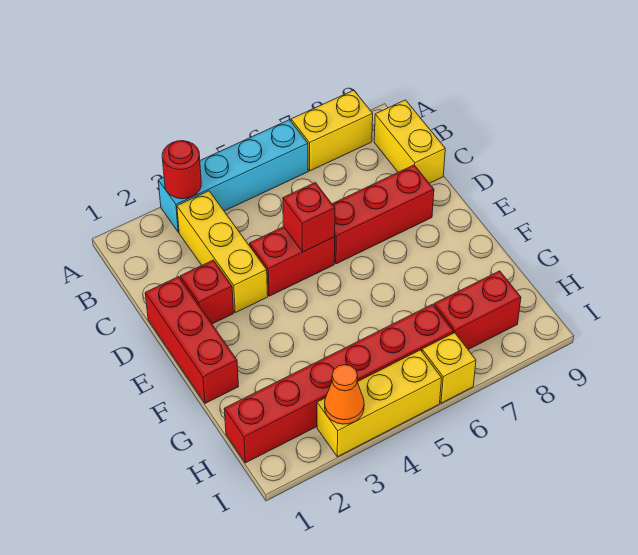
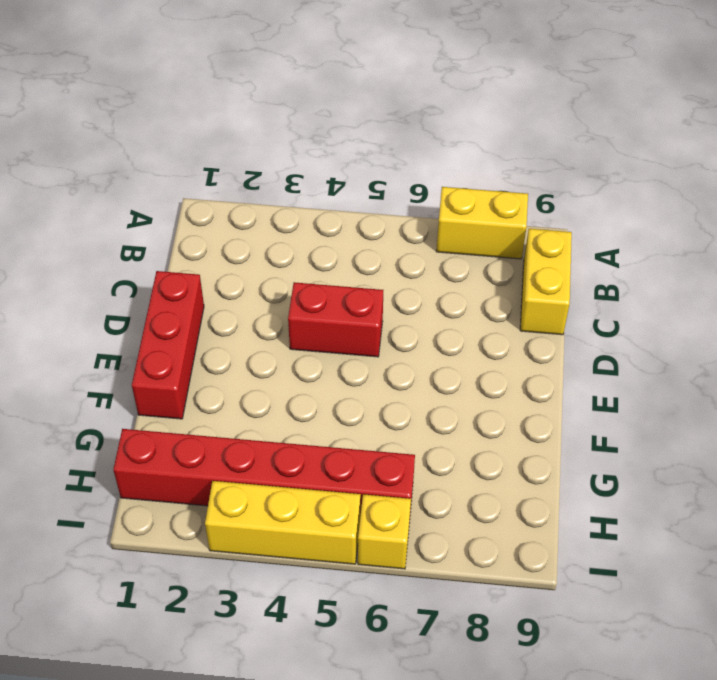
none -> cyan 1x4 brick [158,120,308,232]
none -> yellow 1x3 brick [177,191,268,313]
none -> red 1x1 brick [180,260,234,324]

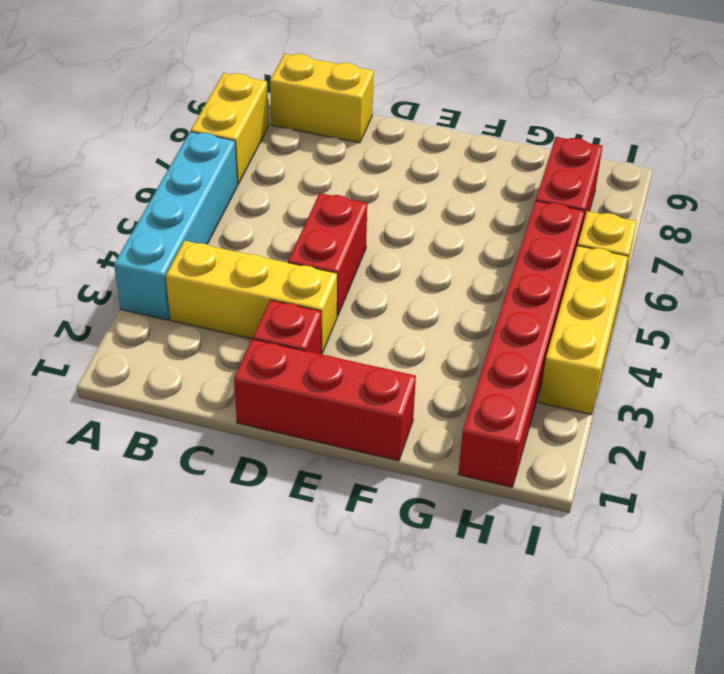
none -> red 1x3 brick [332,165,434,264]
none -> red 1x1 round brick [162,141,201,199]
none -> red 1x1 brick [283,183,335,252]

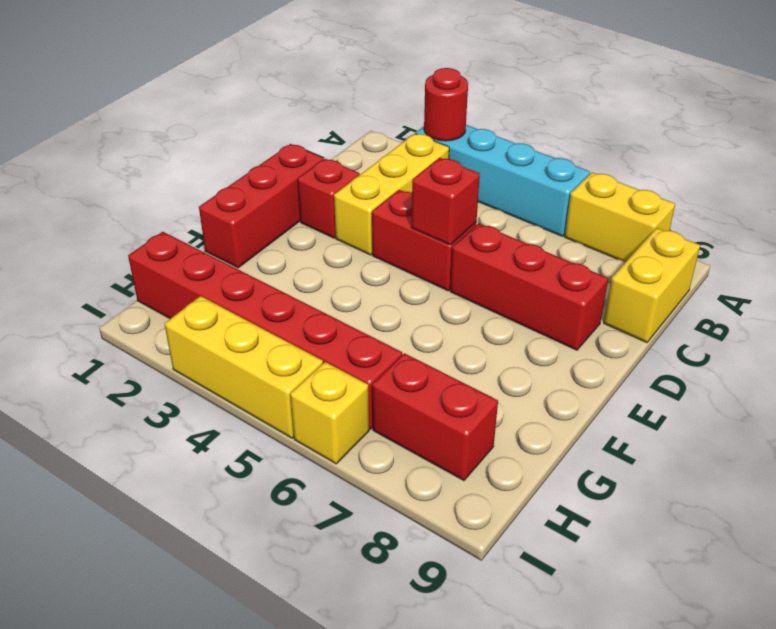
none -> orange 1x1 cone [325,365,364,424]

